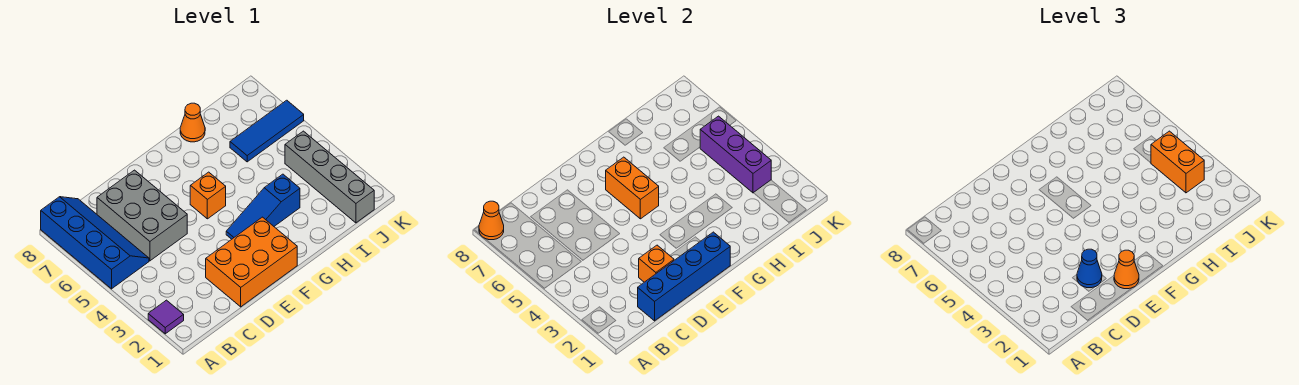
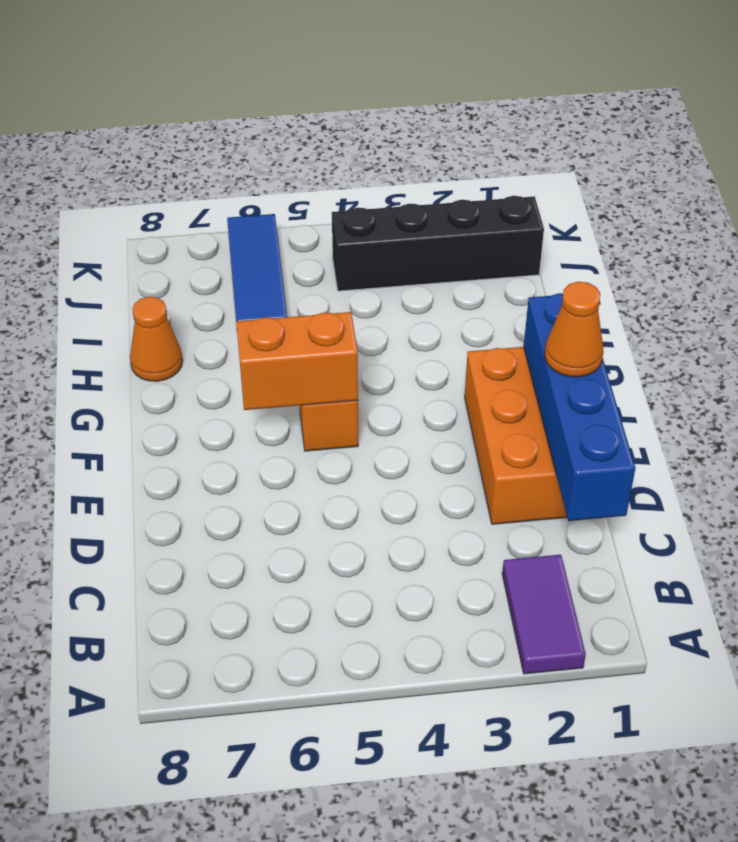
purple 1x2 tile [502,555,586,674] -> purple 1x1 tile [148,300,184,334]
black 1x4 brick [332,196,544,291] -> grey 1x4 brick [285,131,374,223]
none -> blue 2x4 slope [41,197,149,289]
none -> grey 2x3 brick [97,170,187,261]
none -> blue 1x3 slope [226,174,300,239]

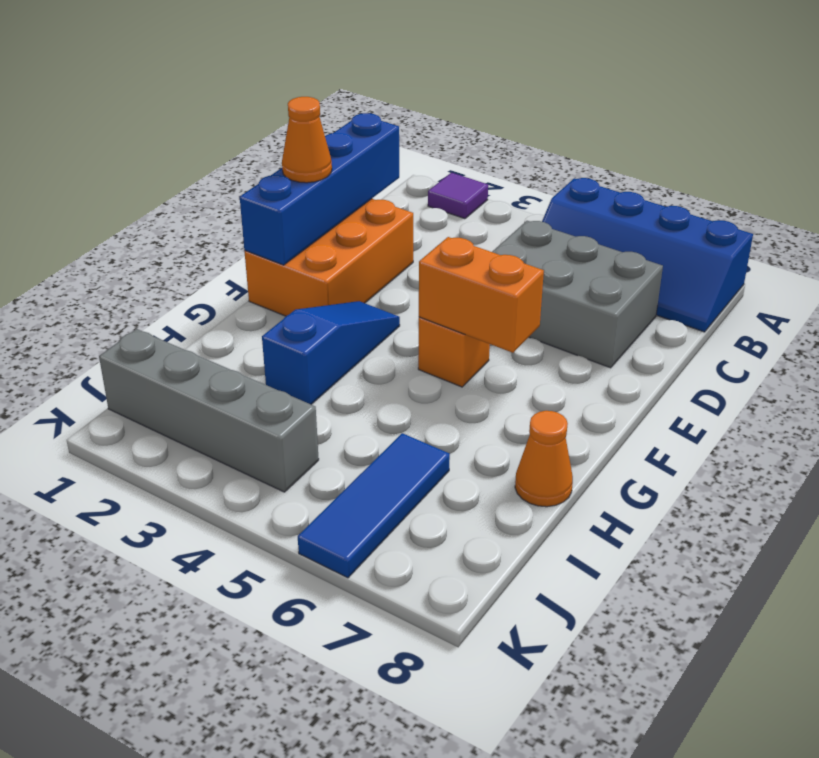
none -> orange 1x1 cone [479,201,504,240]
none -> orange 1x1 brick [639,245,674,282]
none -> purple 1x3 brick [700,116,771,193]

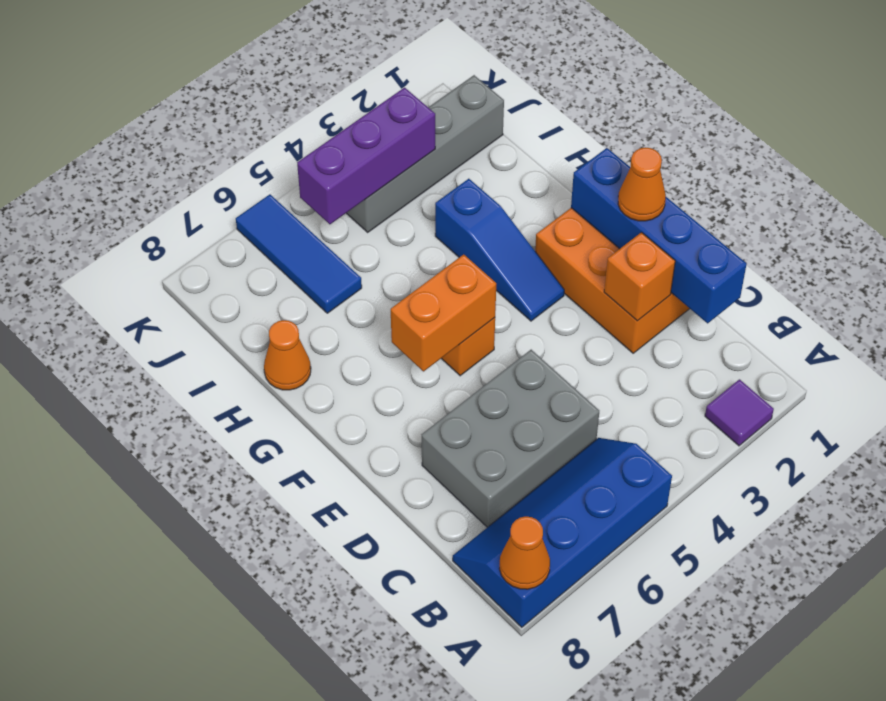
none -> blue 1x1 cone [1077,249,1102,288]
none -> orange 1x2 brick [1151,131,1204,193]

